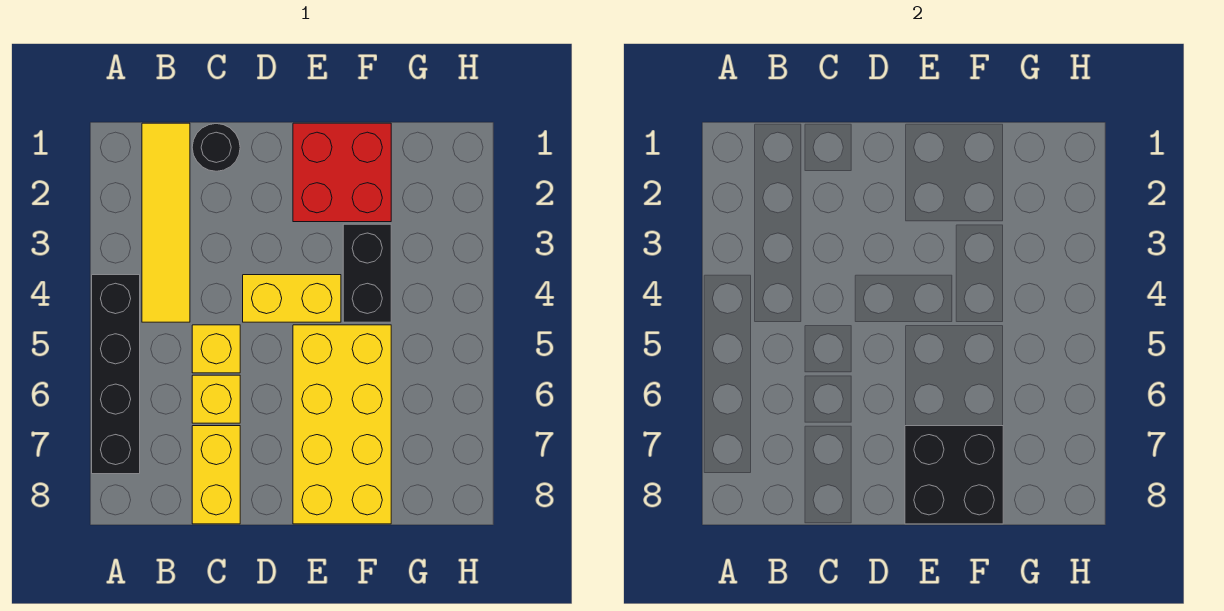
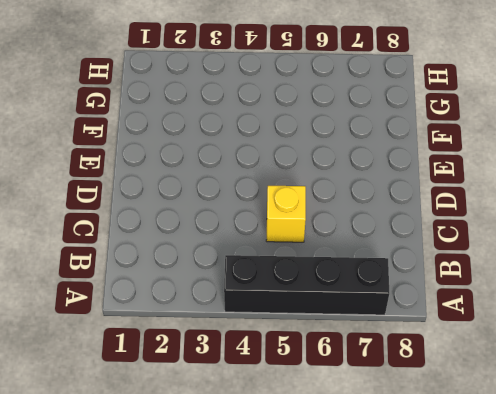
none -> yellow 1x4 tile [142,123,190,322]
none -> black 1x1 round brick [192,124,240,171]

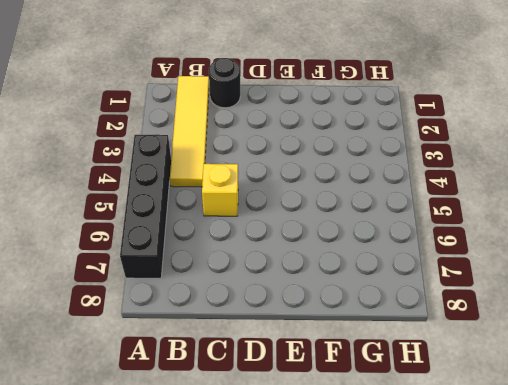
none -> yellow 1x1 brick [192,375,240,423]
none -> yellow 1x2 brick [192,426,240,524]

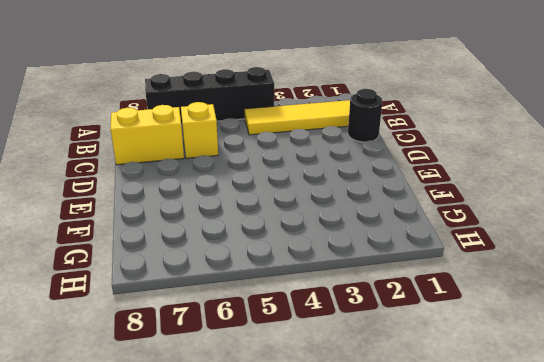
none -> yellow 1x1 brick [192,325,240,373]
none -> yellow 1x2 brick [243,275,341,322]

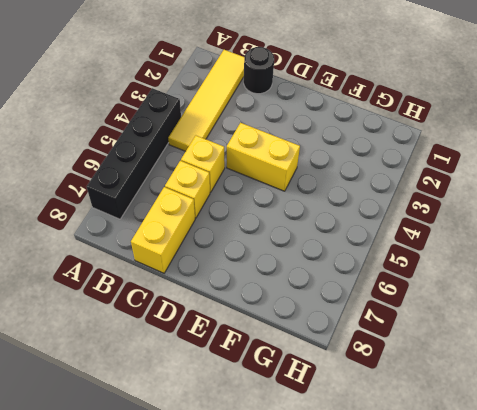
none -> red 2x2 brick [293,123,391,222]
none -> yellow 2x4 brick [293,325,391,524]

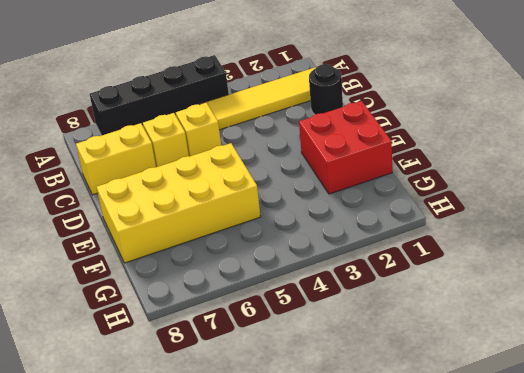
none -> yellow 1x2 brick [243,275,341,322]
none -> black 1x2 brick [343,224,391,322]

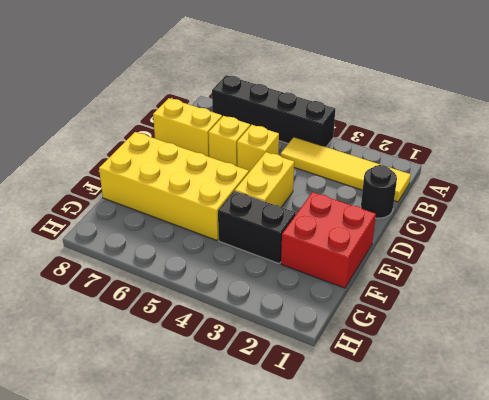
none -> black 2x2 brick [905,426,1003,524]

